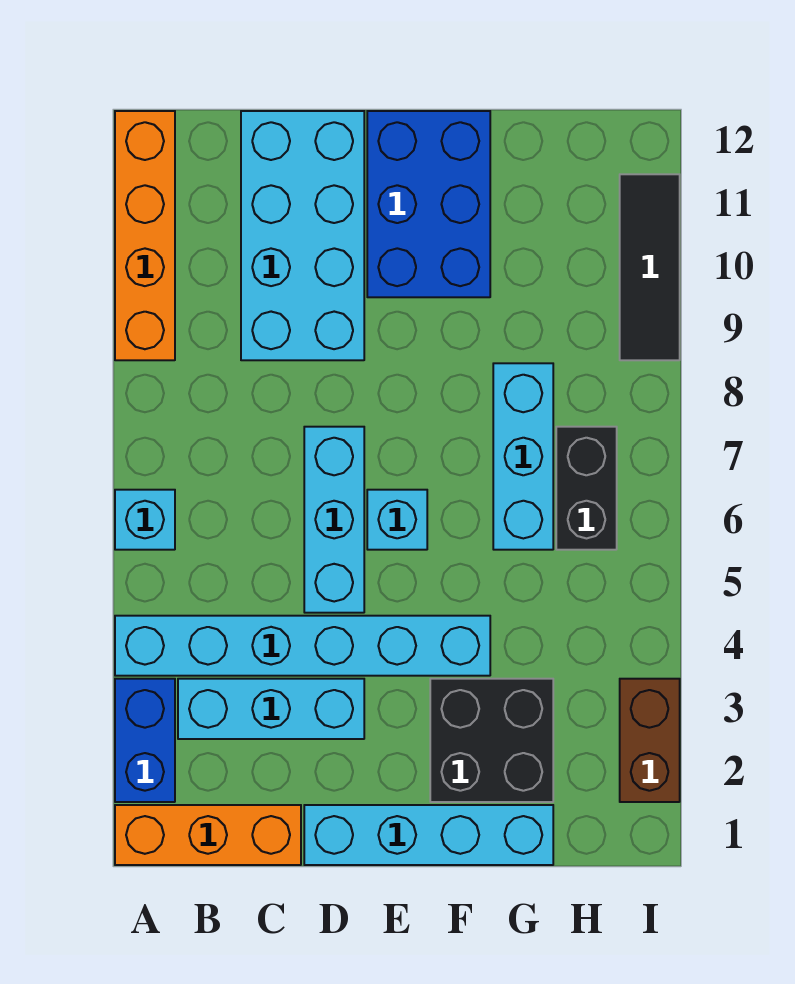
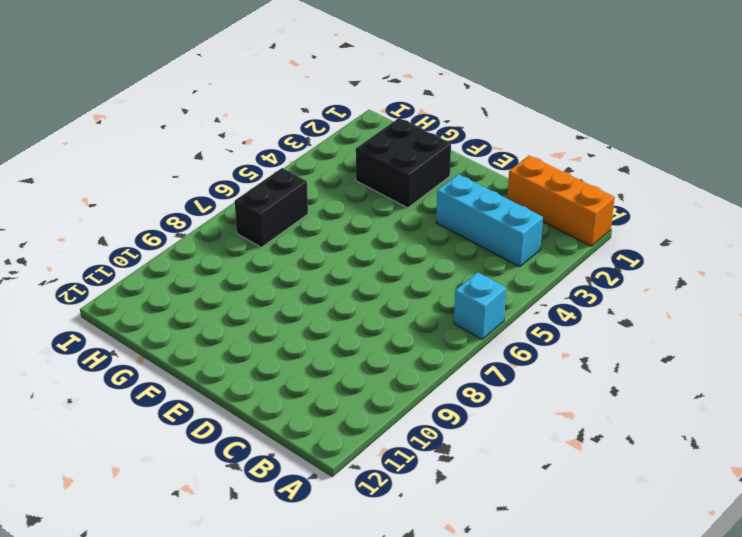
none -> blue 1x2 brick [115,679,175,802]
none -> cyan 1x6 brick [115,616,490,676]
none -> orange 1x4 brick [115,111,175,360]

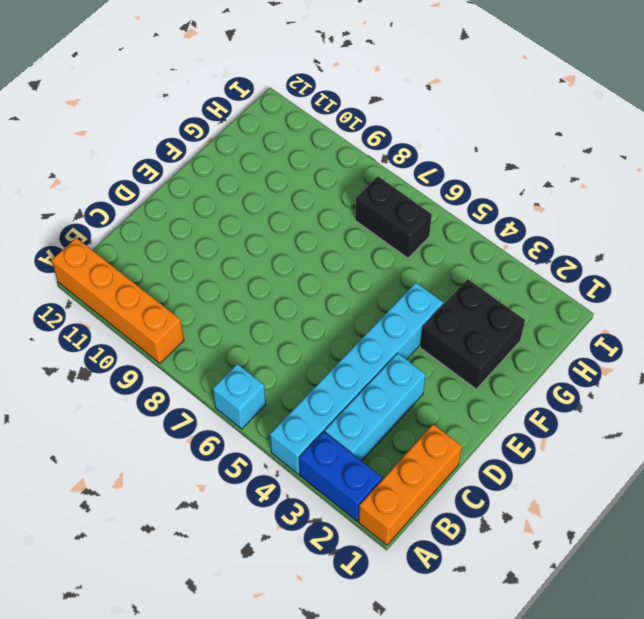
none -> cyan 2x4 brick [241,111,364,360]
none -> cyan 1x4 brick [304,805,553,865]
none -> cyan 1x3 brick [304,427,364,613]

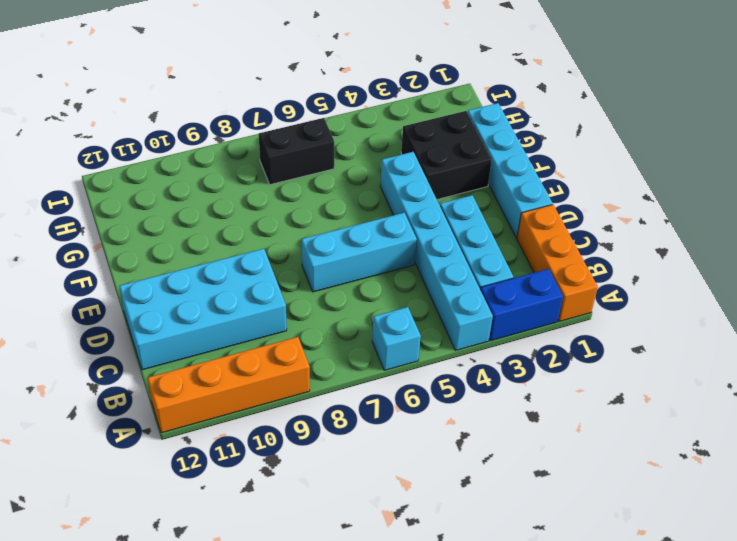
none -> cyan 1x1 brick [367,490,427,550]
none -> blue 2x3 brick [367,111,490,297]
none -> cyan 1x3 brick [493,363,553,550]

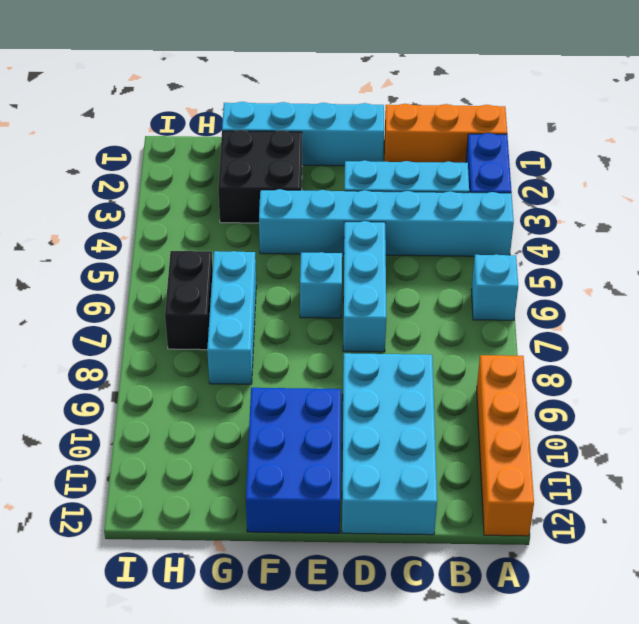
none -> brown 1x2 brick [620,679,680,802]
none -> black 1x3 tile [620,174,680,360]

